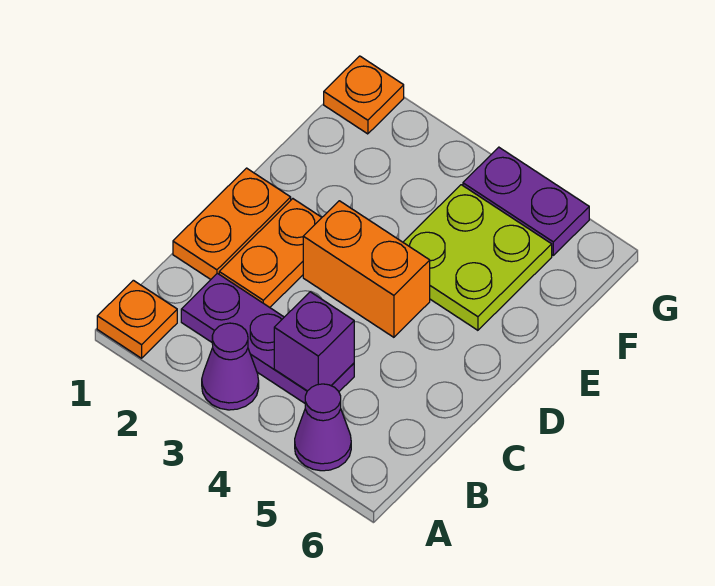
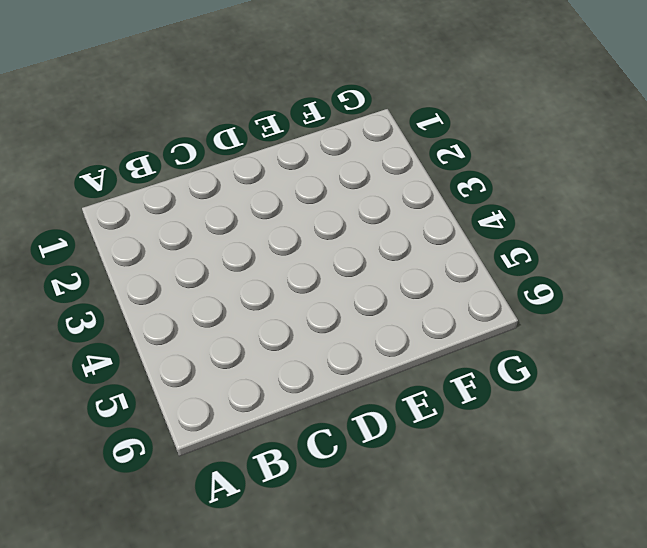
none -> orange 1x1 plate [97,280,177,358]
none -> purple 1x1 cone [202,323,259,410]

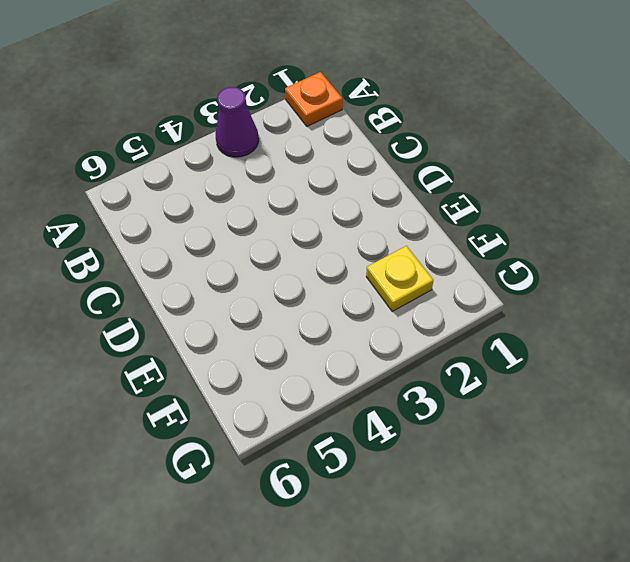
yellow 1x1 plate [366,246,433,311] -> none
none -> purple 1x1 cone [295,384,351,471]
none -> purple 1x3 plate [181,273,354,403]

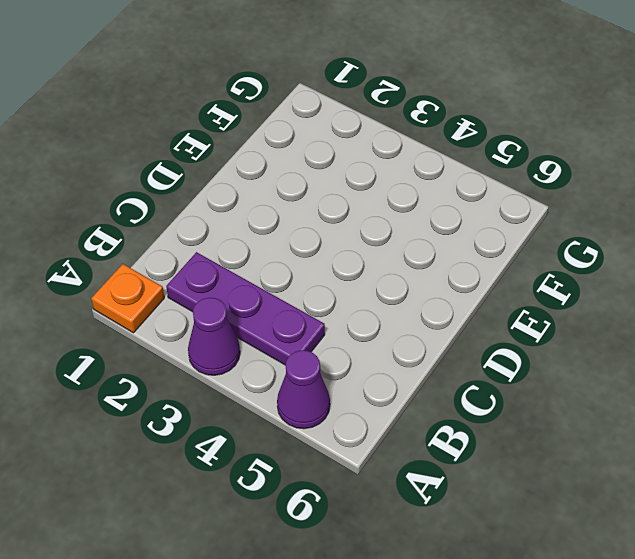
none -> orange 1x2 plate [173,168,291,279]
none -> orange 1x2 plate [219,199,322,307]

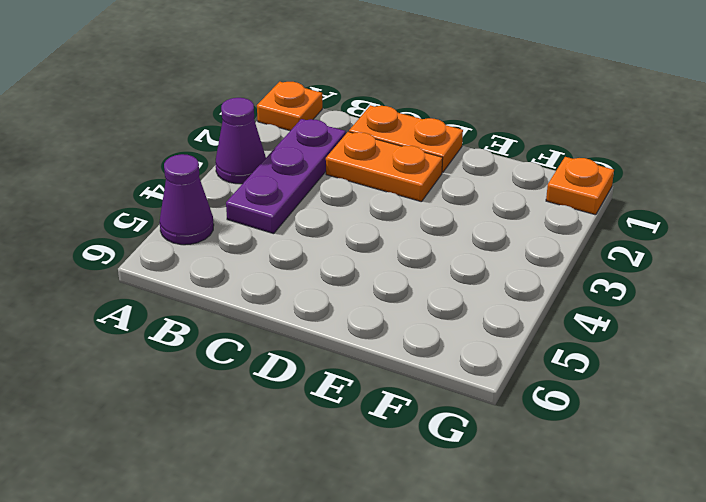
none -> orange 1x2 brick [303,201,430,337]
none -> lime 2x2 plate [403,185,552,330]

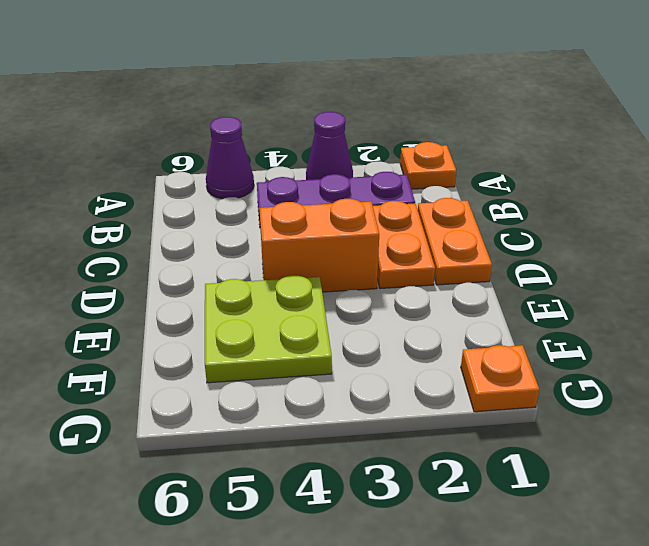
none -> purple 1x2 plate [463,147,589,255]
none -> purple 1x1 brick [274,292,354,391]

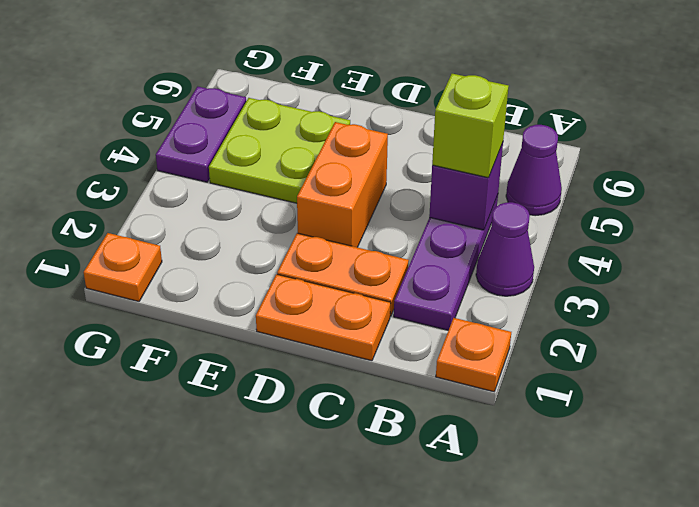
lime 1x1 brick [432,74,509,178] -> none

